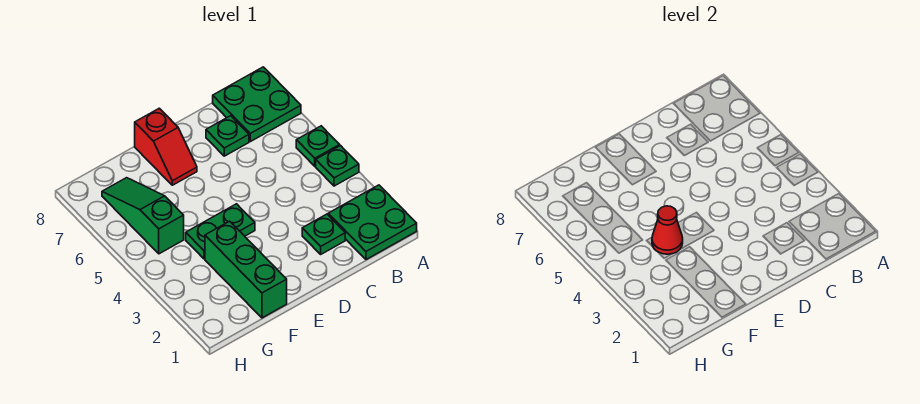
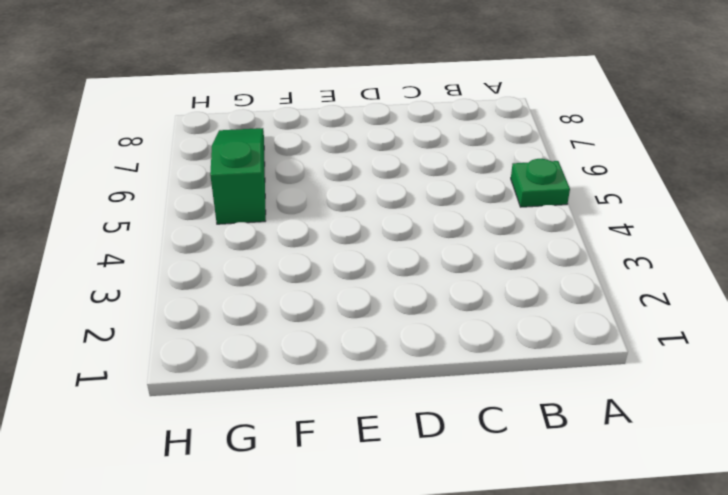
none -> green 2x2 plate [328,185,417,260]
none -> green 1x1 plate [316,146,359,186]

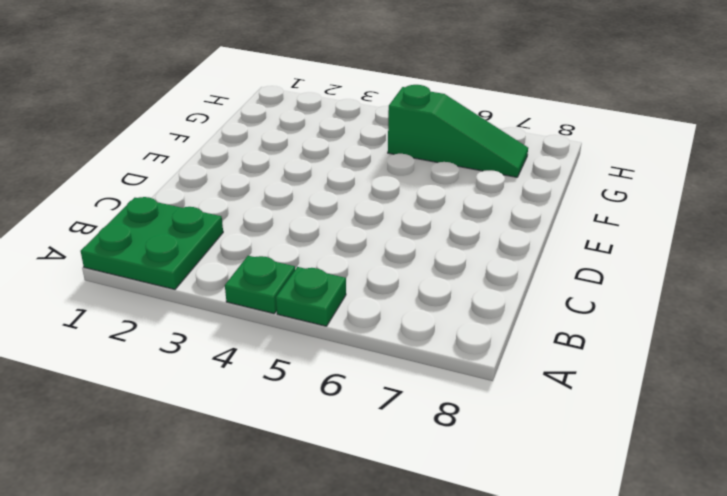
none -> green 2x2 plate [213,67,301,142]
none -> green 1x1 plate [302,214,345,254]

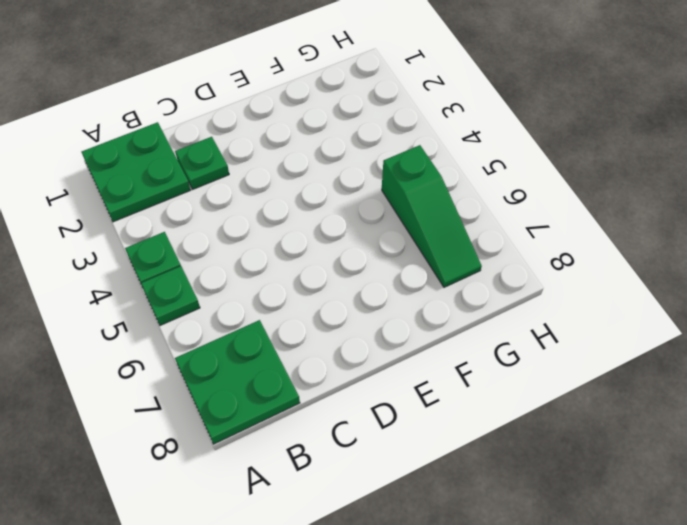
none -> green 1x1 plate [206,116,249,156]
none -> green 1x2 plate [186,204,255,259]

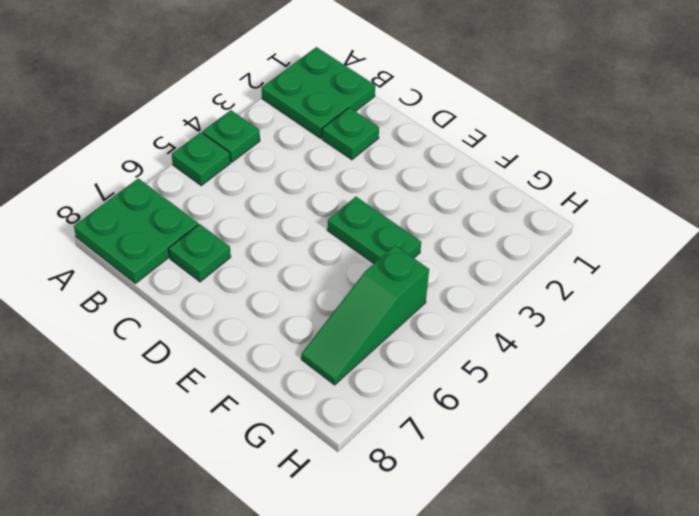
none -> red 1x2 slope [135,108,197,185]
none -> green 1x3 brick [205,221,287,318]

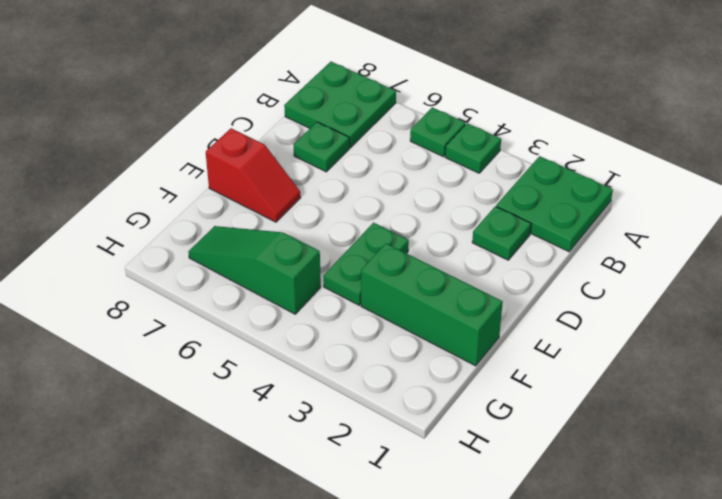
none -> red 1x1 cone [652,206,683,254]

